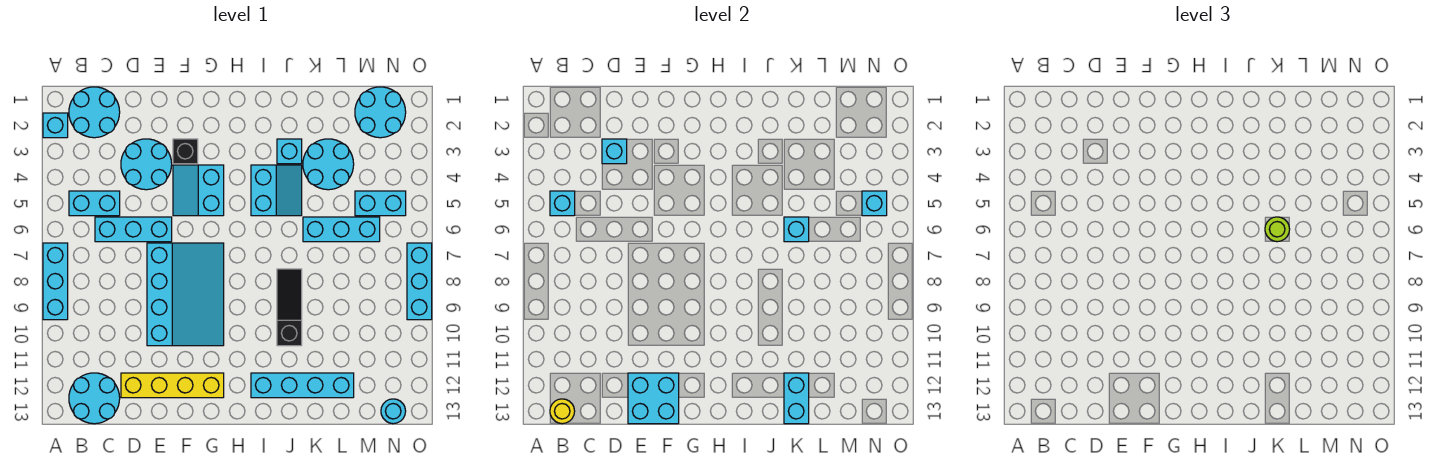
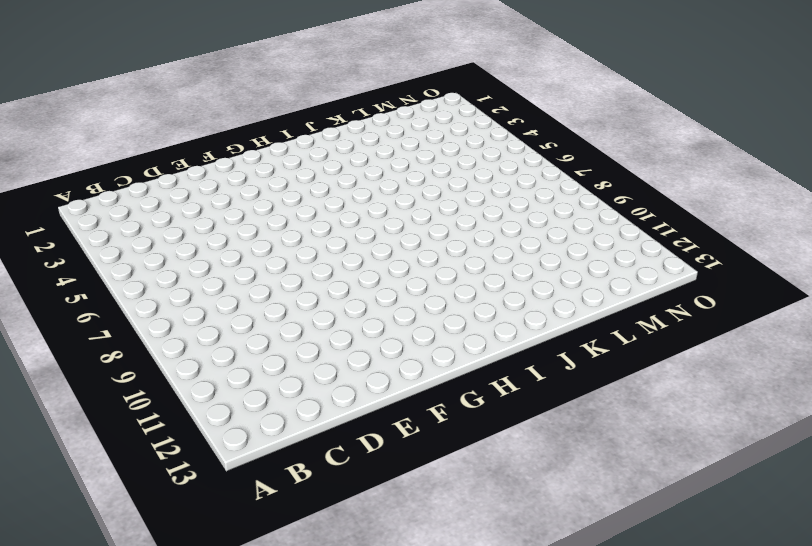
none -> cyan 1x1 brick [43,113,68,138]
none -> cyan 1x3 brick [43,243,68,320]
none -> cyan 2x2 round brick [69,87,120,138]

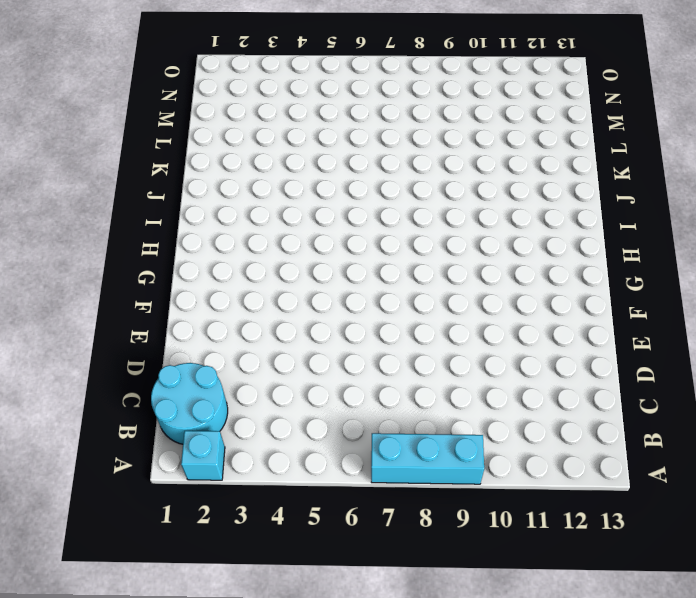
none -> cyan 1x2 brick [69,191,120,216]
none -> cyan 2x2 round brick [69,373,120,424]
none -> cyan 1x3 brick [95,217,172,242]

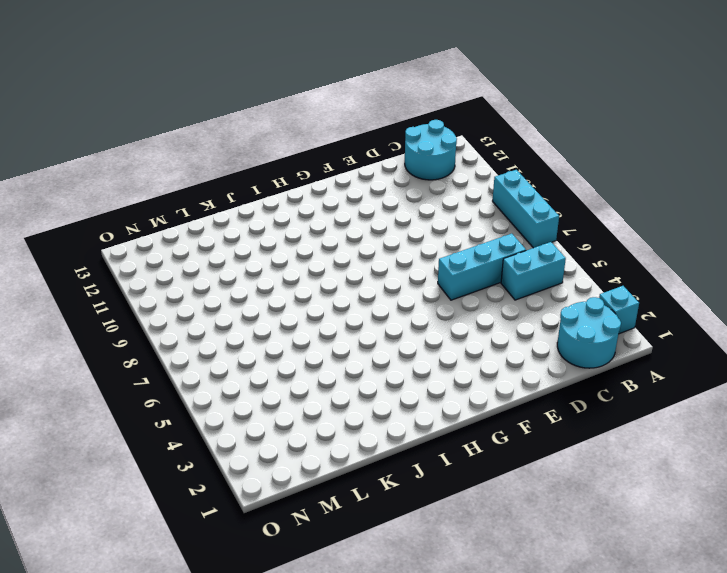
none -> cyan 2x2 round brick [121,139,172,190]
none -> yellow 1x4 brick [121,373,224,398]
none -> cyan 3x4 slope [147,243,224,346]

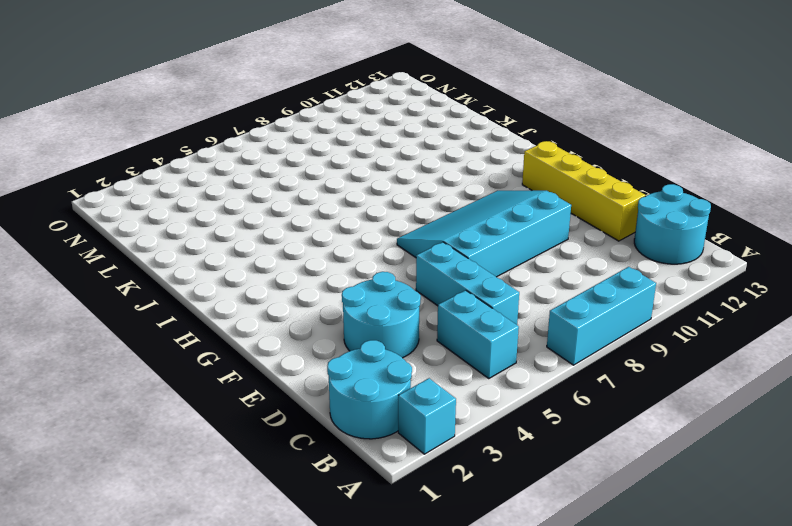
none -> black 1x1 brick [173,139,198,164]
none -> cyan 2x2 slope [173,165,224,216]
none -> cyan 2x2 slope [251,165,302,216]

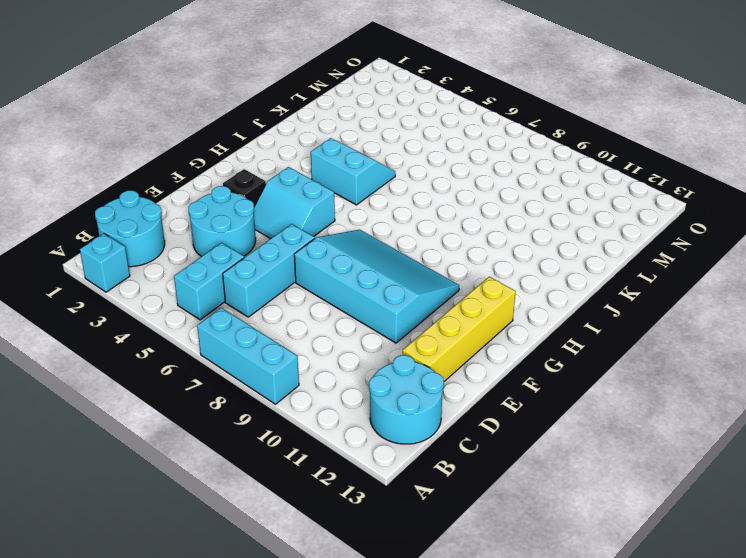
none -> cyan 1x4 brick [251,373,354,398]
none -> cyan 1x1 brick [277,139,302,164]
none -> black 1x3 slope [277,269,302,346]

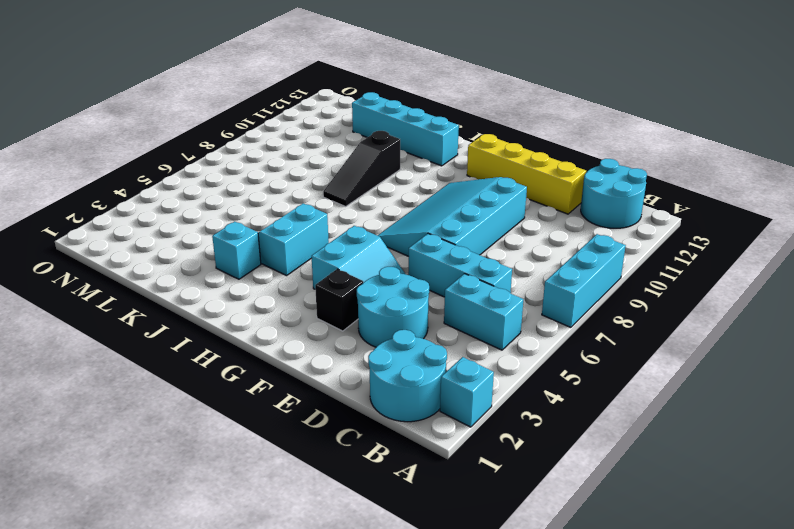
none -> cyan 2x2 round brick [303,139,354,190]
none -> cyan 1x3 brick [303,217,380,242]
none -> cyan 2x2 round brick [355,87,406,138]

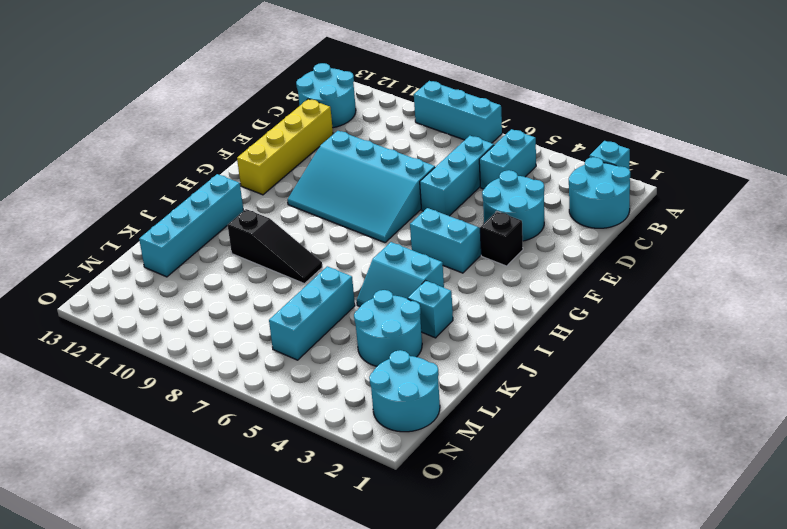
none -> cyan 1x2 brick [355,191,406,216]
none -> cyan 1x1 round brick [381,399,406,424]
none -> cyan 1x3 brick [407,243,432,320]

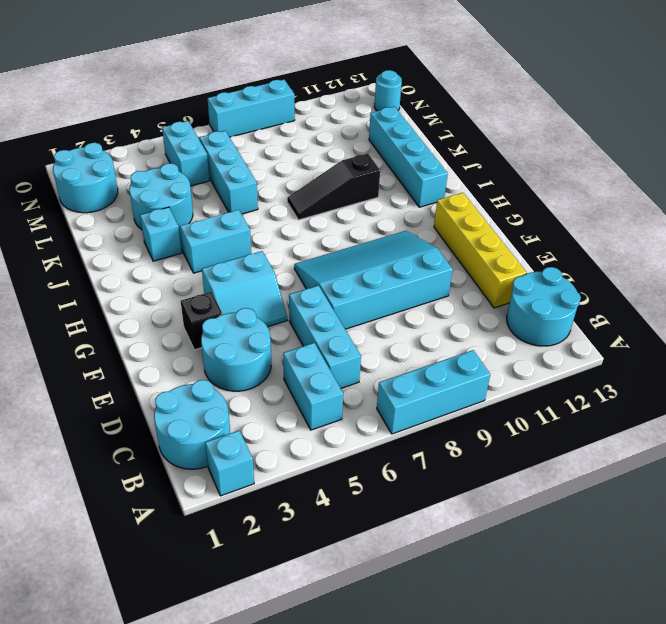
none -> cyan 1x1 brick [550,191,575,216]
none -> yellow 1x1 round brick [550,399,575,424]
none -> cyan 1x1 brick [602,139,627,164]

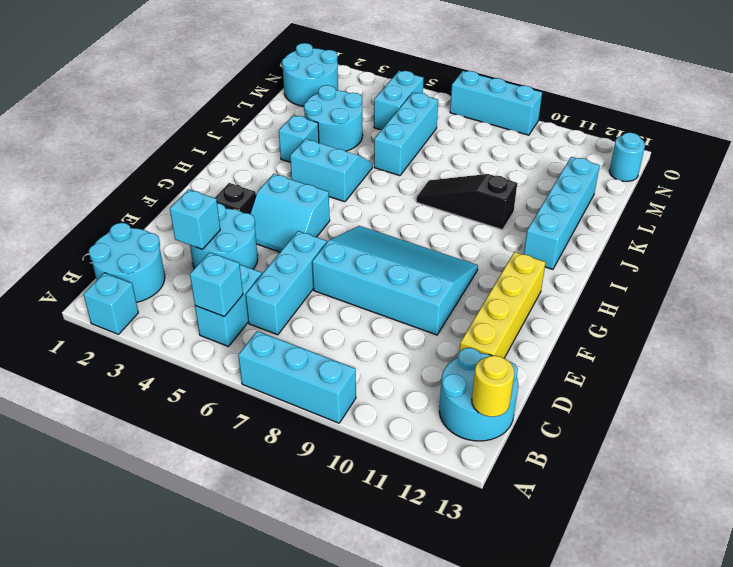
none -> cyan 2x2 brick [628,373,679,424]
none -> cyan 1x1 brick [784,217,809,242]
none -> cyan 1x2 brick [784,373,809,424]

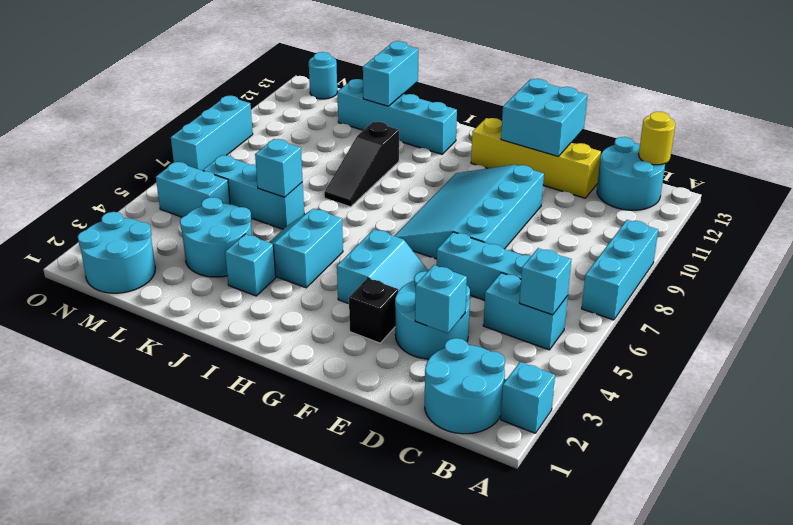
none -> cyan 1x1 brick [862,191,887,216]
none -> lime 1x1 round brick [1265,217,1290,242]

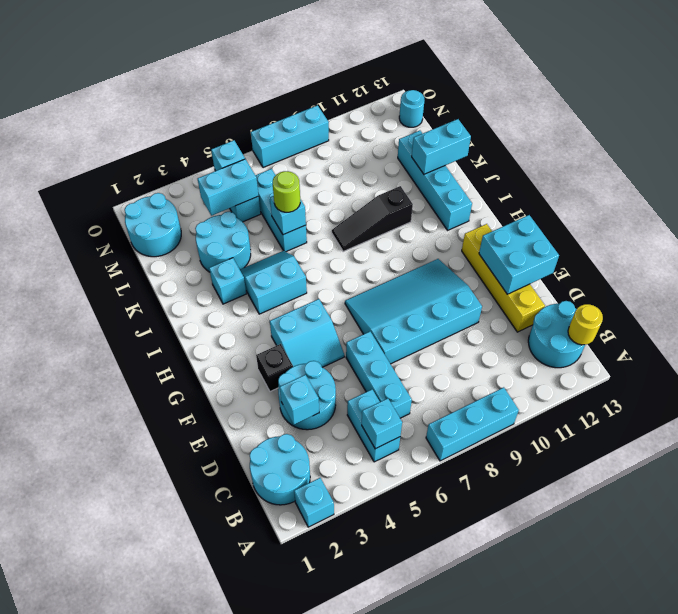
cyan 1x2 brick [198,159,259,216] -> none

